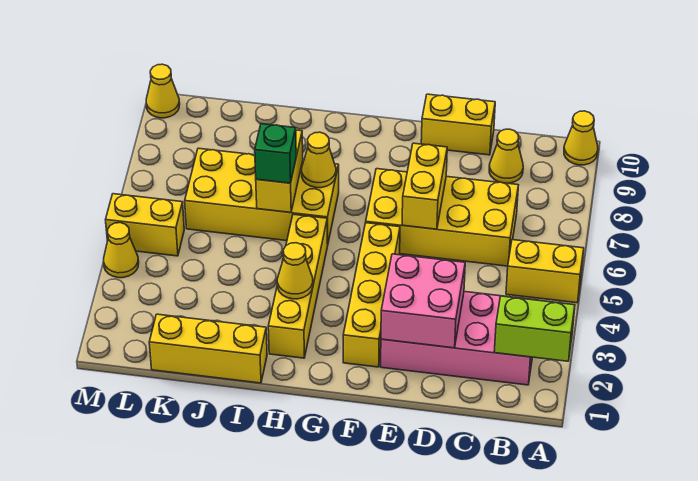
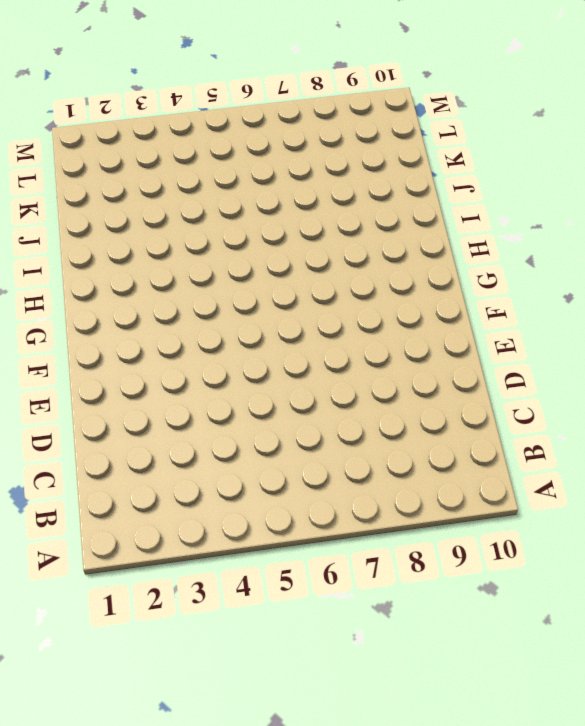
none -> yellow 1x2 brick [506,240,584,303]
none -> yellow 1x1 cone [564,111,598,165]
none -> pink 2x4 brick [381,292,532,385]

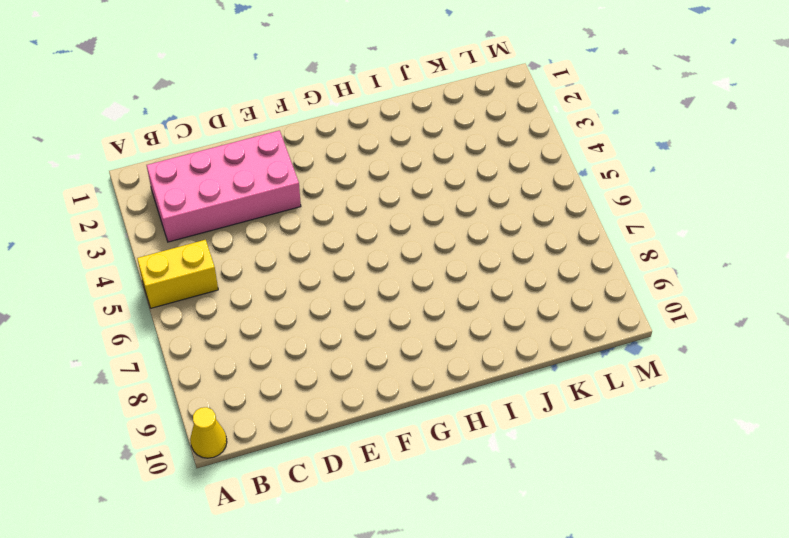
none -> yellow 2x4 brick [366,169,518,266]
none -> yellow 1x1 cone [489,129,523,183]
none -> yellow 1x2 brick [421,94,495,155]

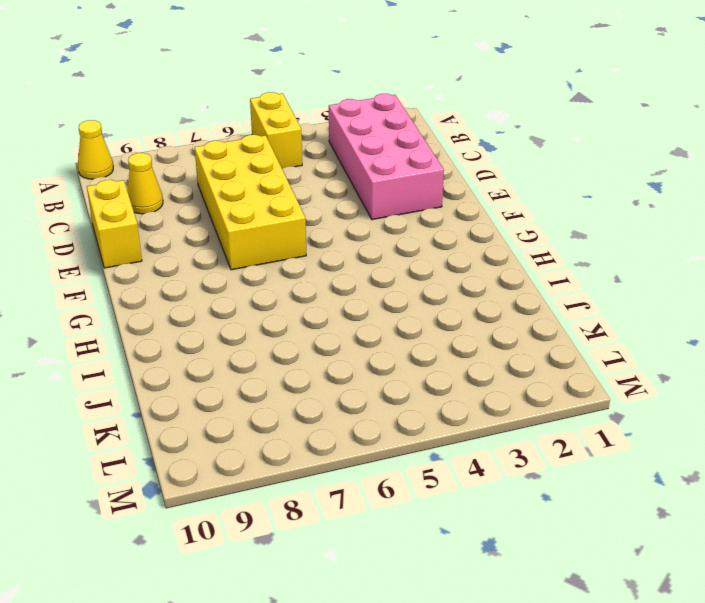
none -> yellow 1x4 brick [343,223,400,367]
none -> yellow 1x4 brick [268,214,328,358]
none -> yellow 2x4 brick [185,148,339,244]

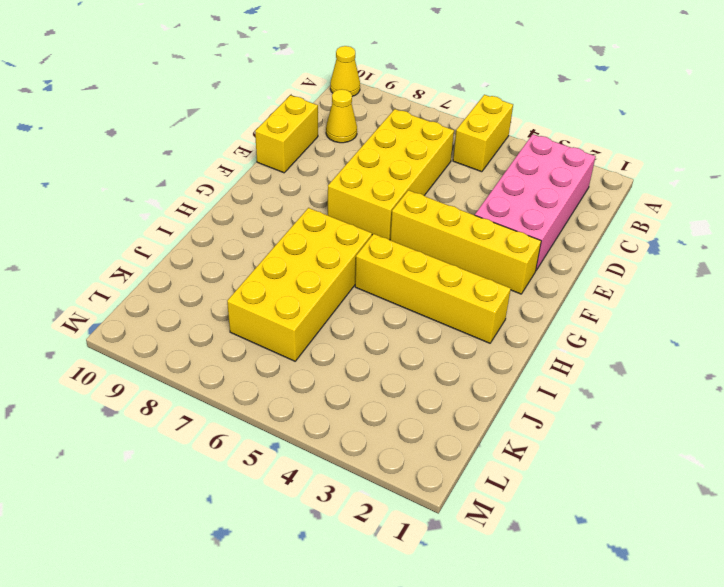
none -> yellow 1x3 brick [149,314,267,383]
none -> yellow 1x2 brick [106,194,184,256]
none -> yellow 1x1 cone [104,223,139,278]

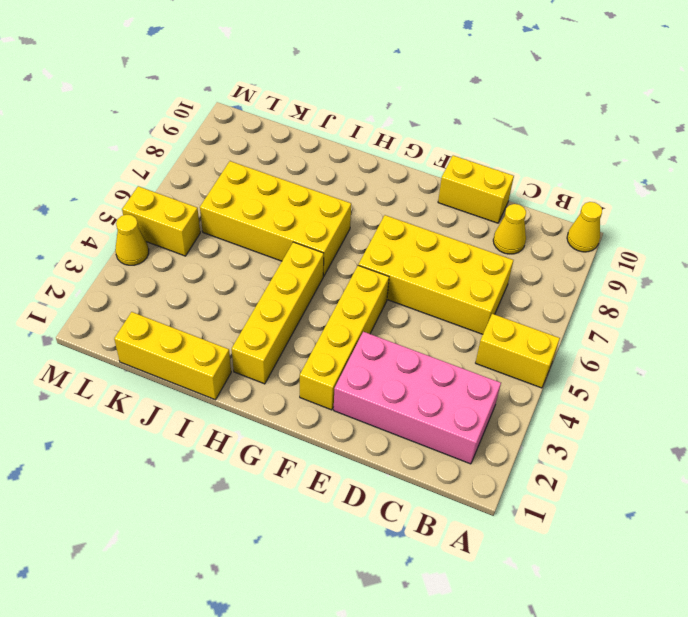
none -> yellow 1x1 cone [146,64,180,118]
none -> lime 1x2 brick [494,296,575,361]
none -> pink 2x2 brick [381,254,465,348]

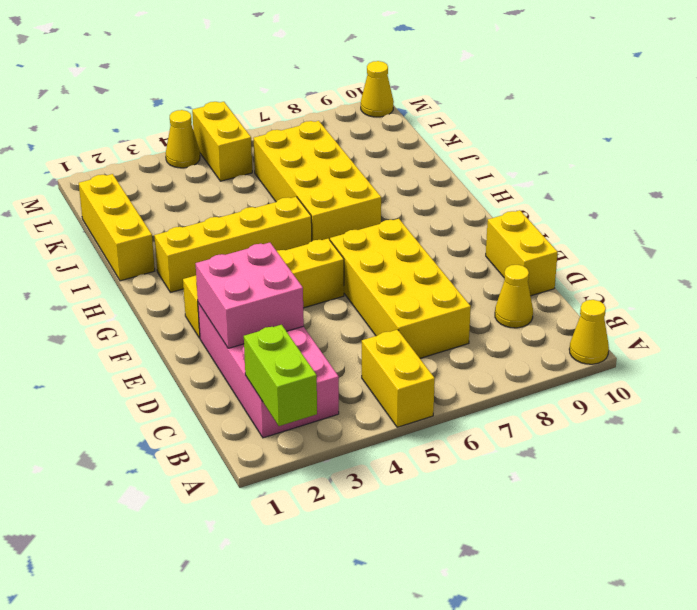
none -> yellow 1x2 brick [402,143,447,229]
none -> yellow 1x1 cone [277,243,313,299]
none -> yellow 1x1 cone [302,132,336,188]

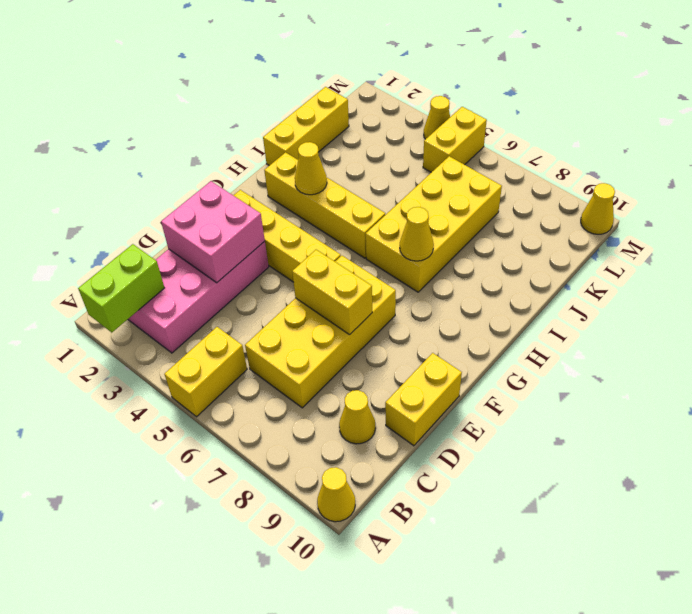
none -> yellow 1x2 brick [256,130,303,212]
none -> green 1x1 brick [255,124,296,183]

